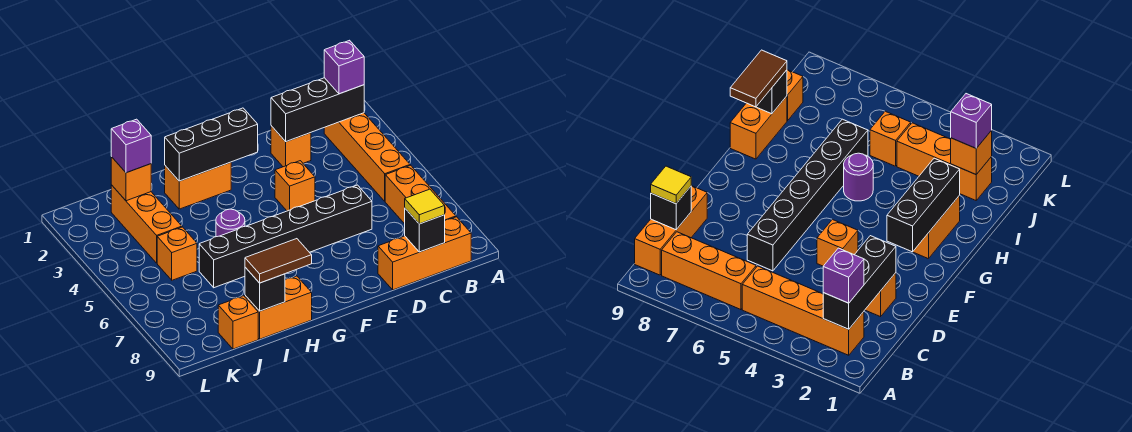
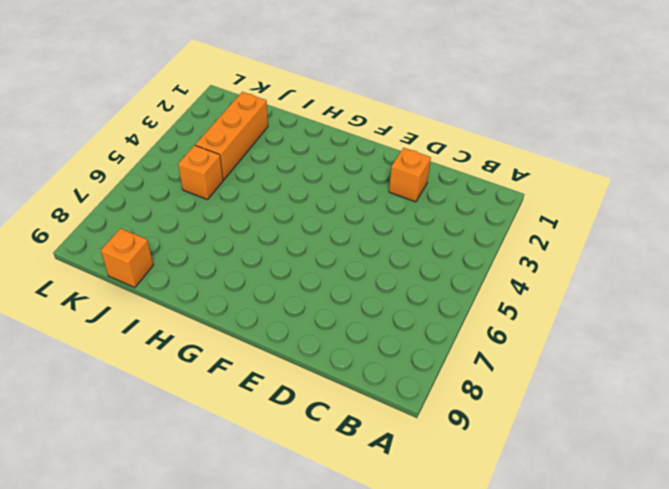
none -> orange 1x4 brick [324,113,410,201]
none -> orange 1x3 brick [385,165,456,224]
none -> orange 1x3 brick [378,217,471,290]

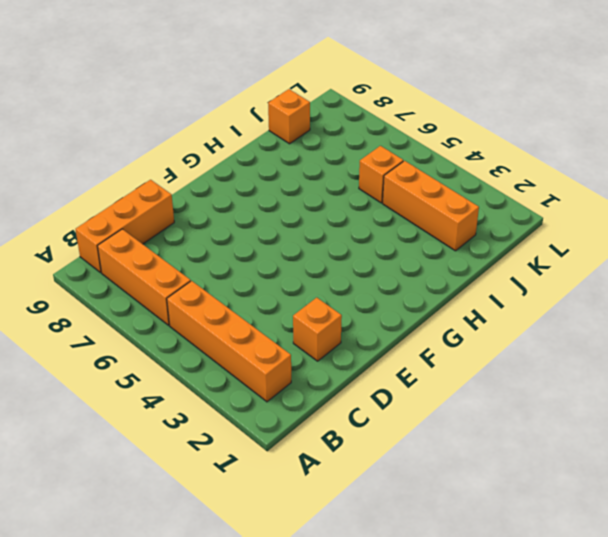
none -> black 1x6 brick [199,185,372,288]
none -> orange 1x1 brick [275,161,315,211]
none -> orange 1x2 brick [165,162,231,209]

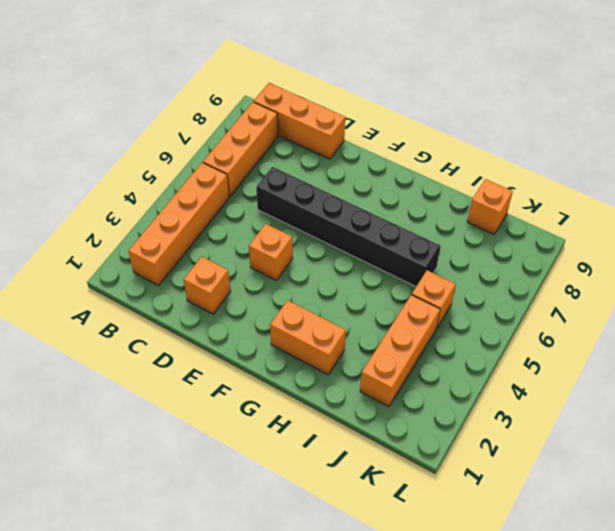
none -> purple 1x1 round brick [216,209,245,237]
none -> orange 1x2 brick [245,276,312,339]
none -> black 1x3 brick [271,78,364,142]

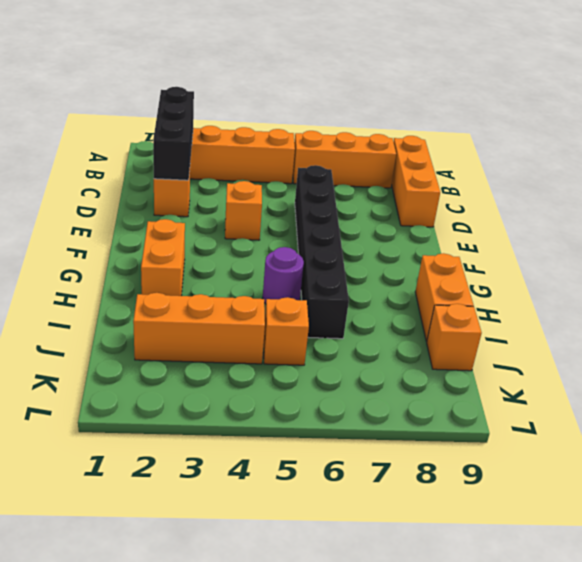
none -> black 1x1 brick [405,209,445,252]
none -> black 1x3 brick [165,108,258,181]
none -> black 1x1 brick [245,267,285,311]

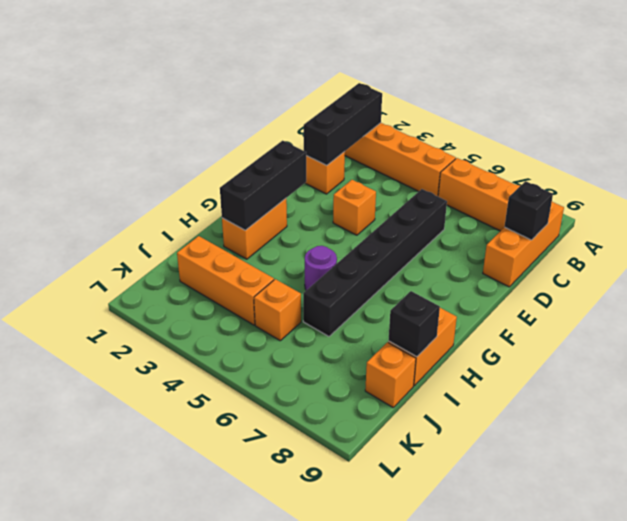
none -> orange 1x1 brick [111,157,151,201]
none -> purple 1x1 brick [324,40,364,94]
none -> yellow 1x1 tile [405,189,445,224]

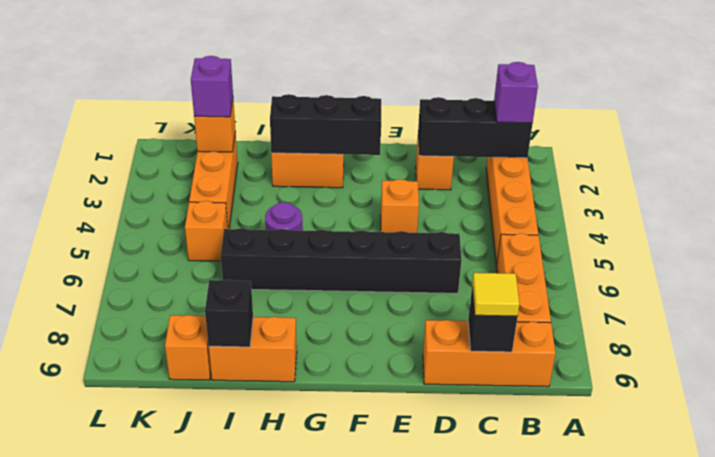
none -> brown 1x2 tile [245,239,312,283]

